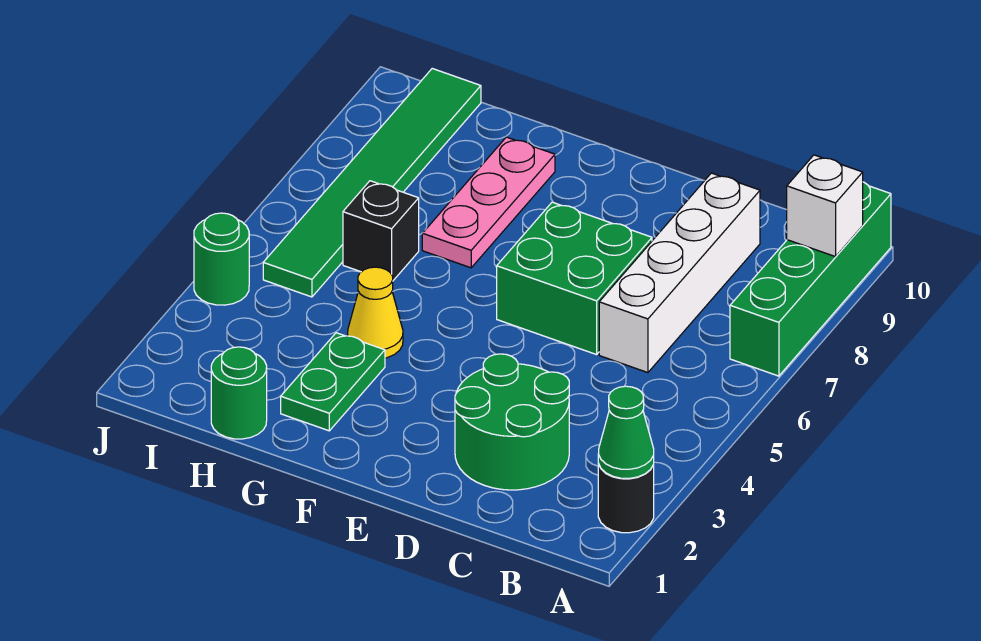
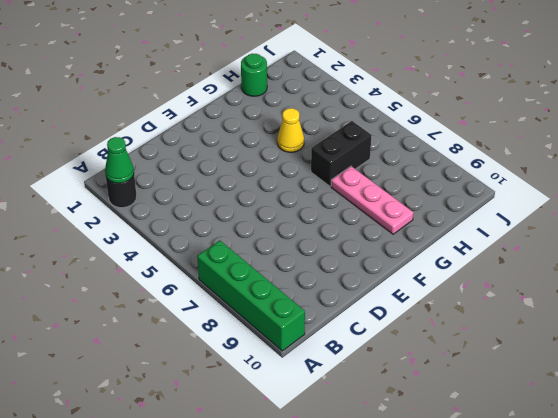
black 1x2 brick [311,121,372,186] -> black 1x1 brick [343,181,419,280]
none -> green 2x2 round brick [455,354,569,490]
none -> white 1x4 brick [599,173,760,373]
none -> green 2x2 brick [497,202,652,355]

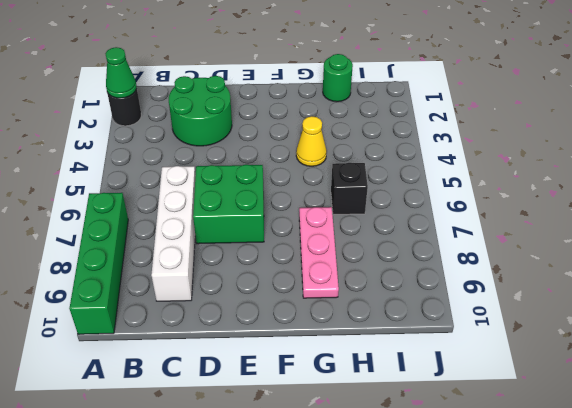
none -> green 1x2 plate [281,333,385,431]
none -> green 1x6 tile [263,69,481,297]
none -> green 1x1 round brick [194,213,249,305]

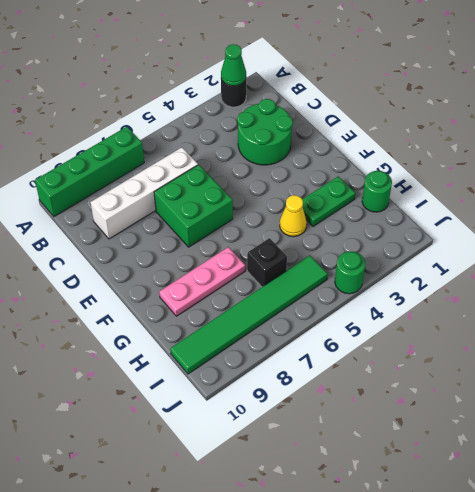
none -> white 1x1 brick [787,155,863,257]

